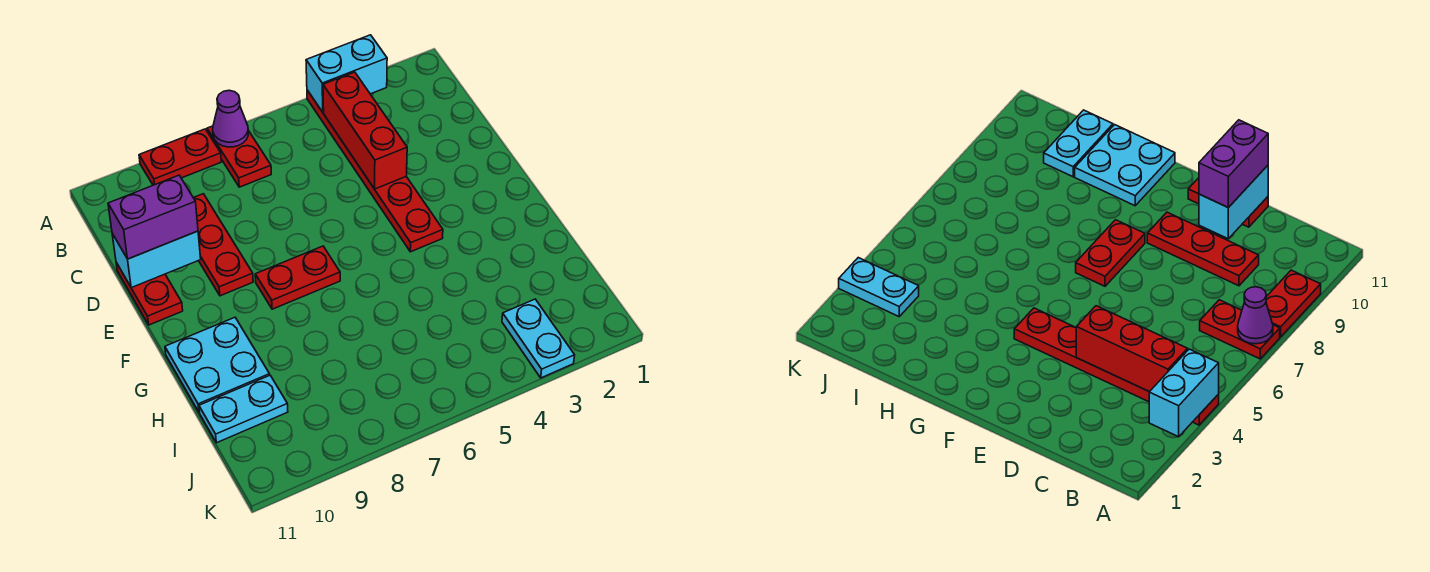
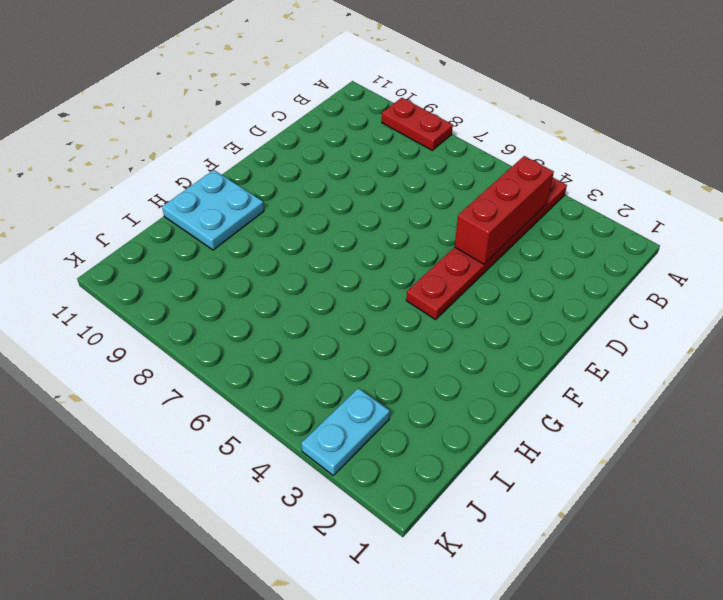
none -> red 1x2 plate [207,126,271,187]
none -> red 1x3 plate [194,194,253,296]
none -> red 1x2 plate [116,262,183,325]

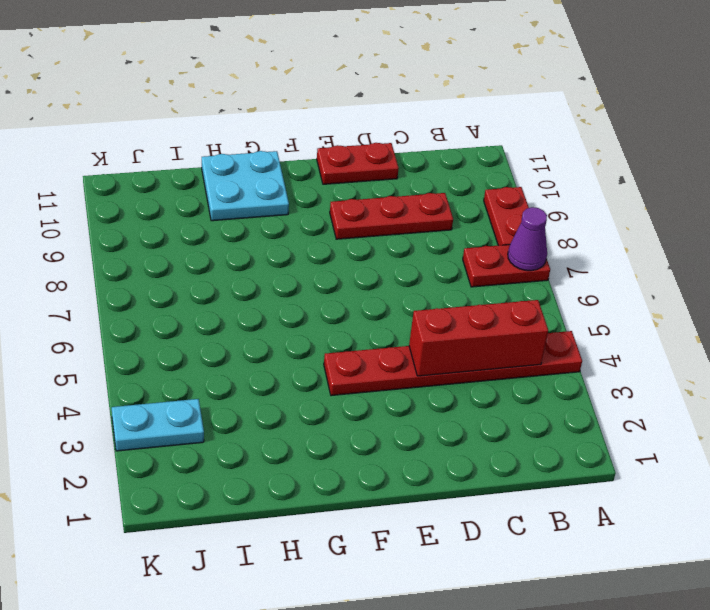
none -> red 1x2 plate [255,246,340,309]
none -> cyan 1x2 plate [199,375,288,443]
none -> cyan 1x2 brick [306,35,387,112]

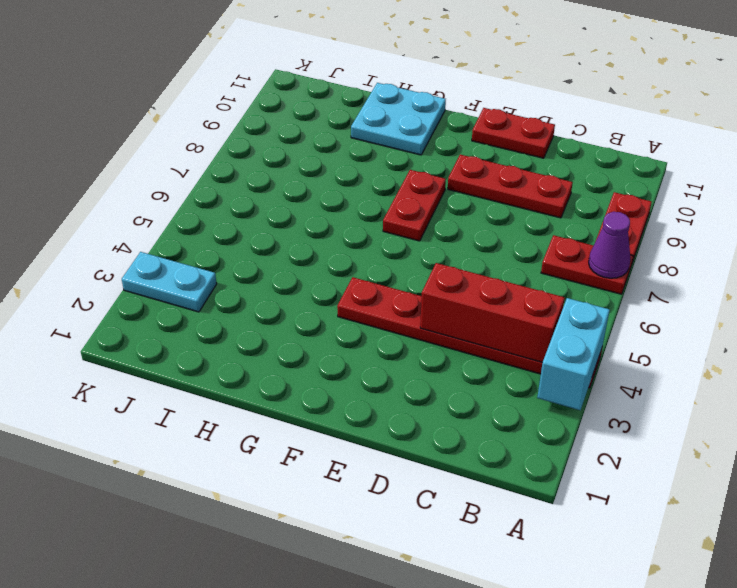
none -> cyan 1x2 plate [199,375,288,443]
none -> cyan 1x2 brick [112,231,201,288]
none -> purple 1x2 brick [108,175,198,259]

